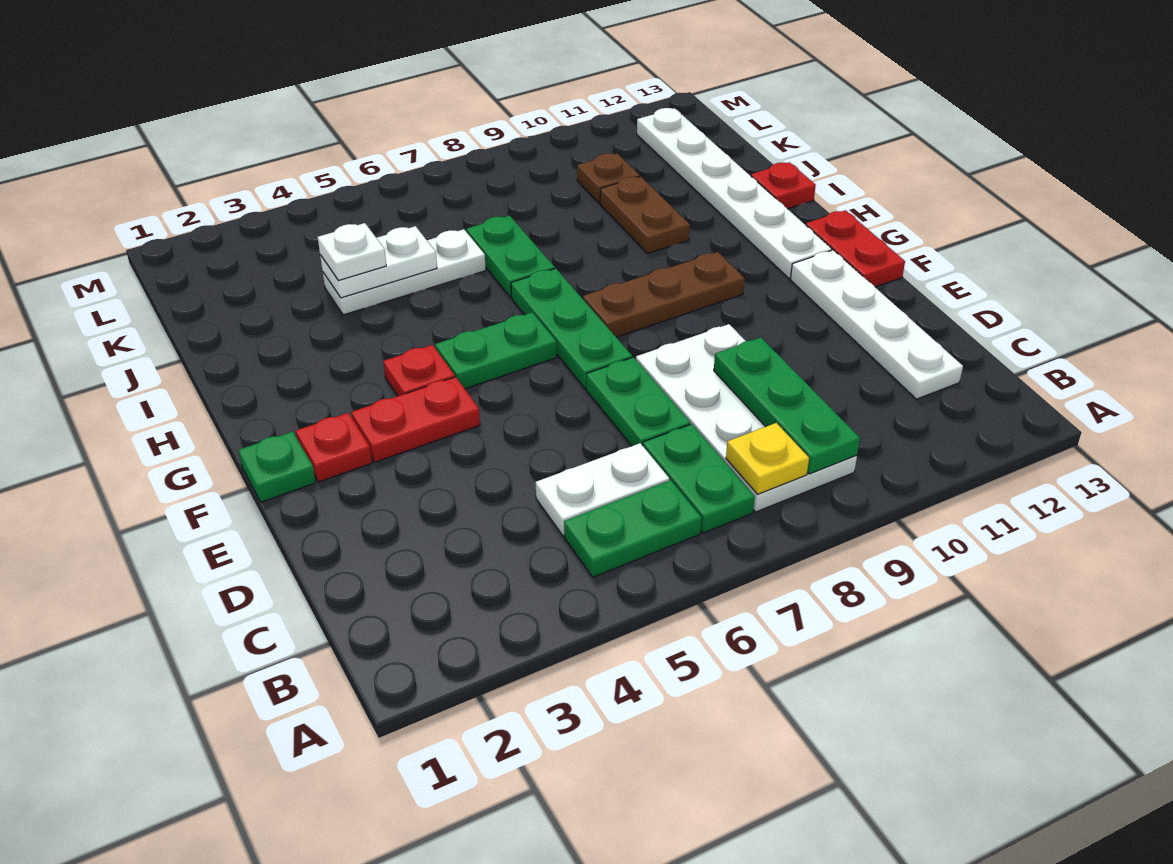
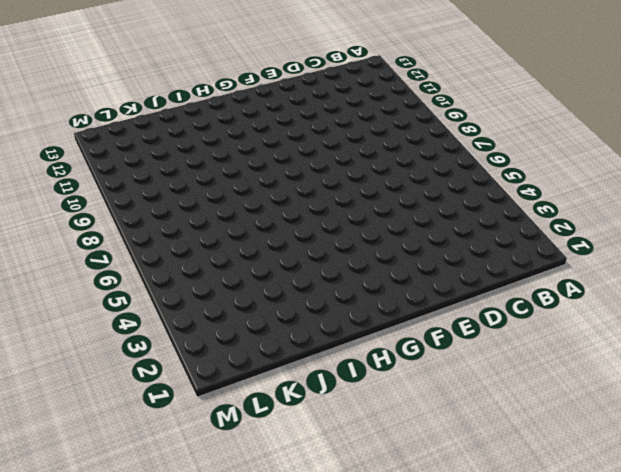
none -> green 1x2 plate [564,480,702,577]
none -> green 1x2 plate [643,424,755,533]
none -> white 2x4 plate [636,324,857,512]

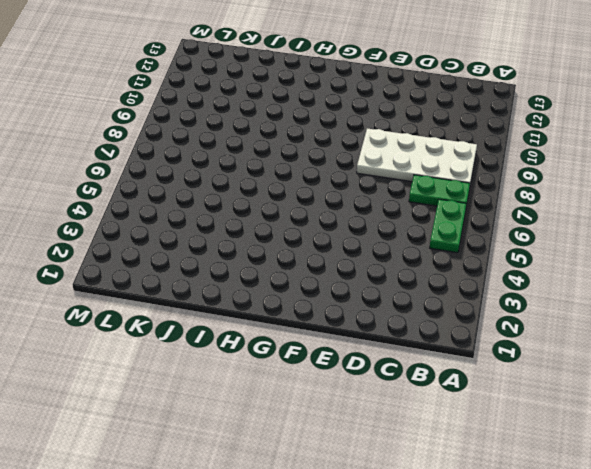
none -> white 1x2 plate [536,443,669,536]
none -> white 1x4 plate [790,250,963,399]
none -> green 1x2 plate [586,357,690,446]

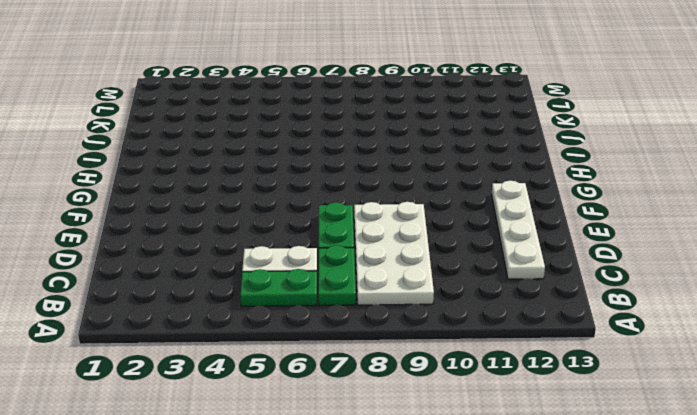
none -> green 1x1 plate [238,432,316,502]
none -> red 1x1 plate [296,413,372,482]
none -> red 1x2 plate [351,377,480,462]

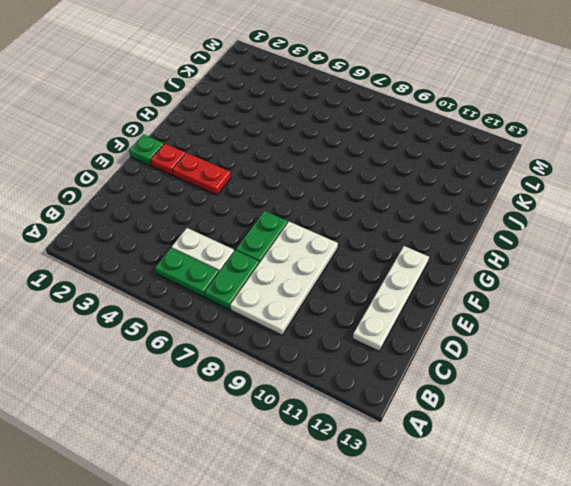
none -> green 1x3 plate [511,268,632,389]
none -> red 1x2 plate [806,210,905,287]
none -> red 1x1 plate [383,345,455,396]

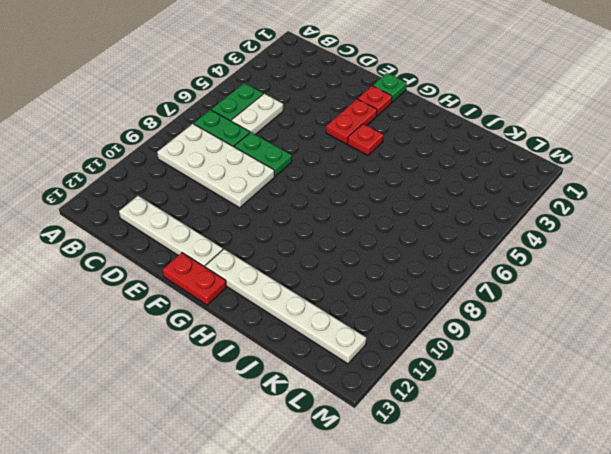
none -> green 1x3 plate [511,268,632,389]
none -> green 1x2 plate [435,312,557,389]
none -> brown 1x3 plate [583,252,745,337]

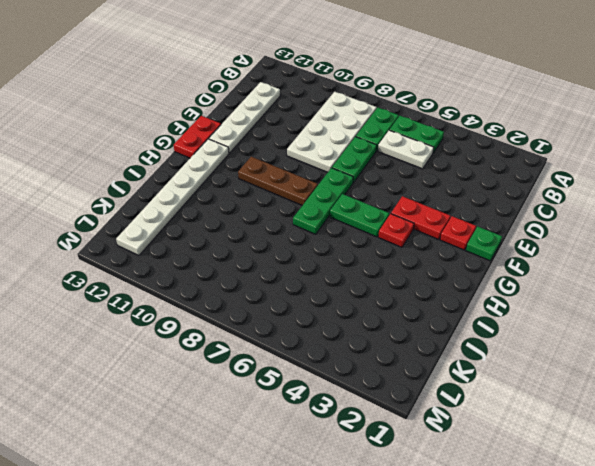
none -> green 1x2 plate [466,216,555,297]
none -> brown 1x2 plate [600,176,690,254]
none -> red 1x1 plate [751,162,816,209]

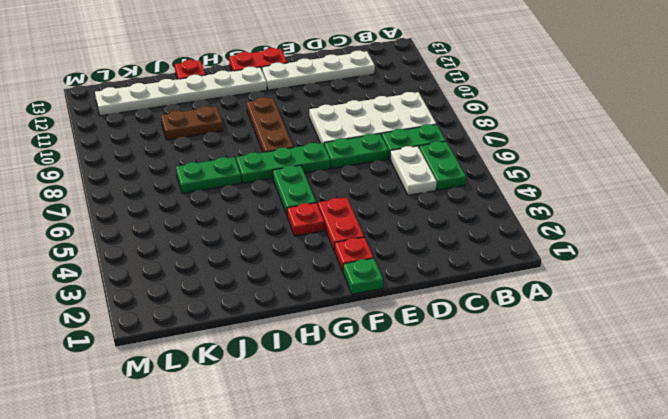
none -> white 1x3 plate [323,229,486,315]
none -> brown 1x1 plate [577,153,640,203]
none -> yellow 1x1 plate [726,423,809,494]

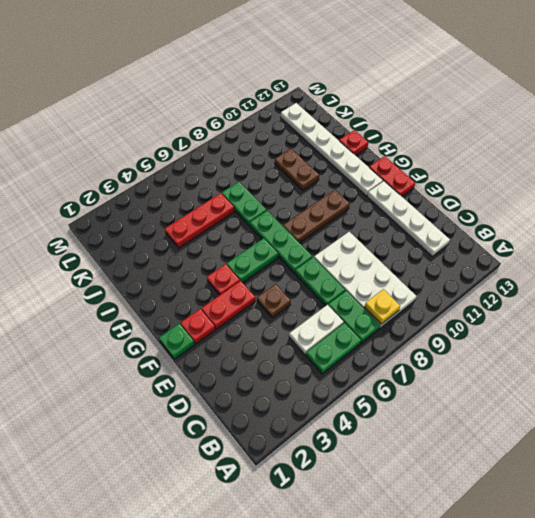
brown 1x1 plate [257,284,291,318] -> brown 1x1 plate moved to [577,153,640,203]
red 1x3 plate [165,193,234,248] -> white 1x3 plate [323,229,486,315]
none -> green 1x3 plate [714,338,860,474]
none -> white 1x2 plate [320,226,437,298]
none -> white 1x1 plate [318,223,386,281]

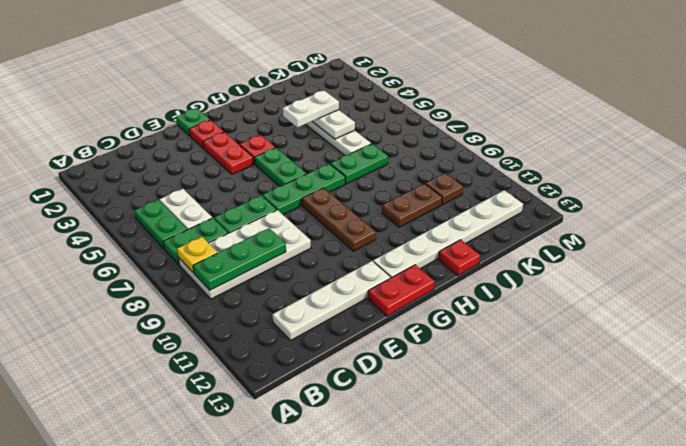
white 1x2 plate [283,90,339,127] -> white 1x1 plate [318,223,386,281]

